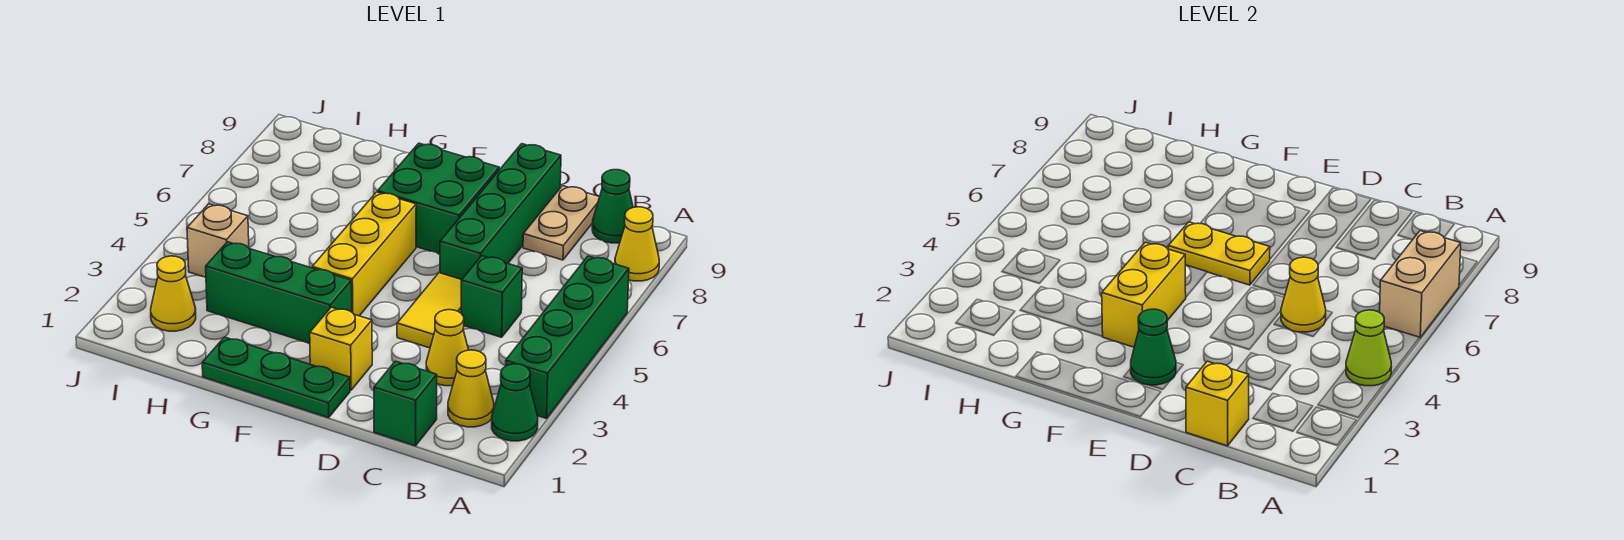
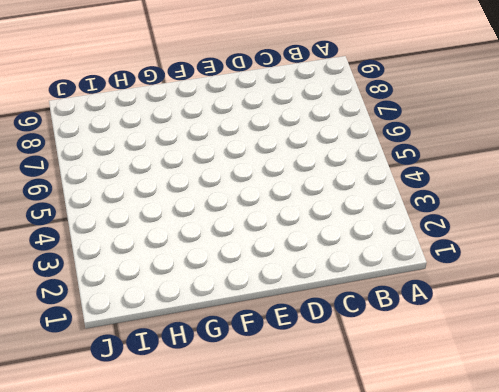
none -> green 1x1 cone [492,364,538,441]
none -> green 1x4 brick [506,256,629,419]
none -> yellow 1x1 cone [615,207,659,281]

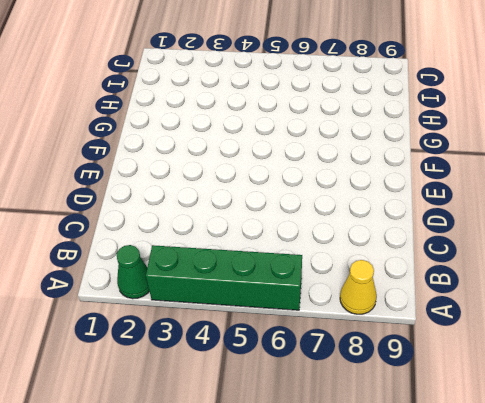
none -> yellow 1x1 cone [448,350,494,427]
none -> green 1x1 cone [592,170,633,243]
none -> green 1x1 brick [374,361,437,446]

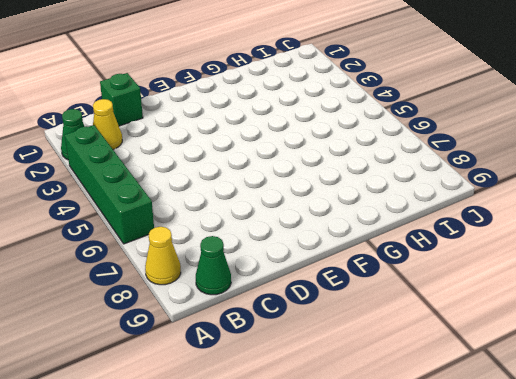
none -> yellow 1x1 cone [426,310,468,386]
none -> green 1x1 brick [461,256,522,337]
none -> tan 1x2 plate [523,186,599,260]

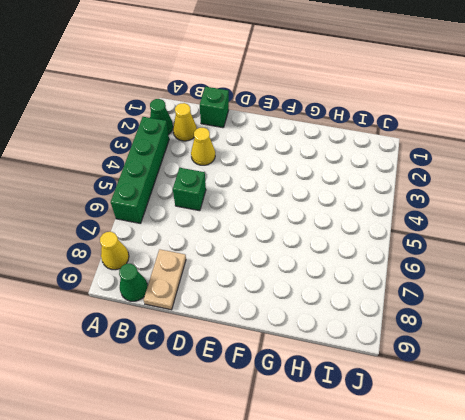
none -> yellow 1x2 tile [397,273,461,348]
none -> green 1x4 brick [440,144,561,280]
none -> green 1x3 plate [202,337,350,418]

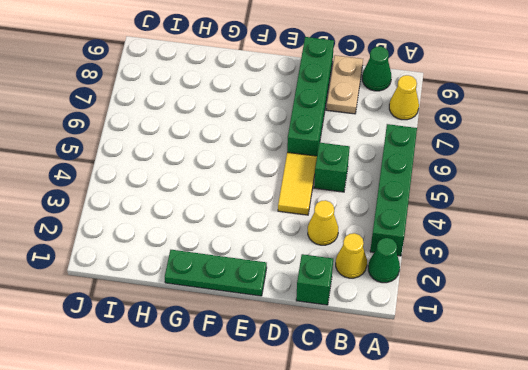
none -> yellow 1x1 brick [310,307,372,390]
none -> green 2x2 brick [378,143,499,254]
none -> green 1x3 brick [206,242,352,343]

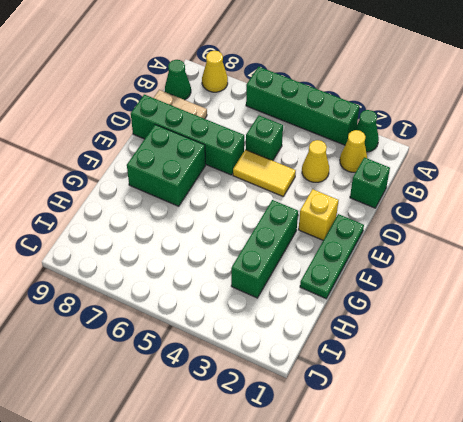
none -> yellow 1x3 brick [312,192,416,316]
none -> yellow 1x1 cone [151,256,196,331]
none -> tan 1x1 brick [187,204,249,277]

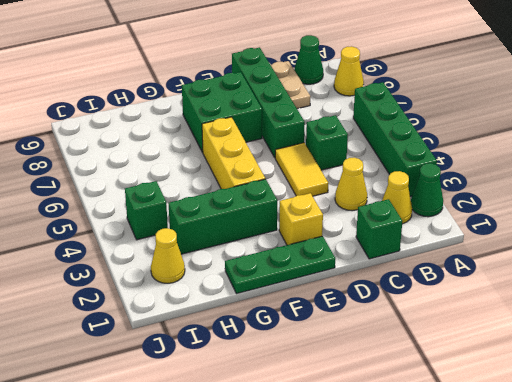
green 1x1 brick [125,181,168,240] -> tan 1x1 brick [187,204,249,277]
none -> lime 1x1 cone [1346,310,1391,386]
none -> tan 1x2 brick [1380,231,1461,338]
none -> yellow 1x1 brick [1186,361,1249,446]

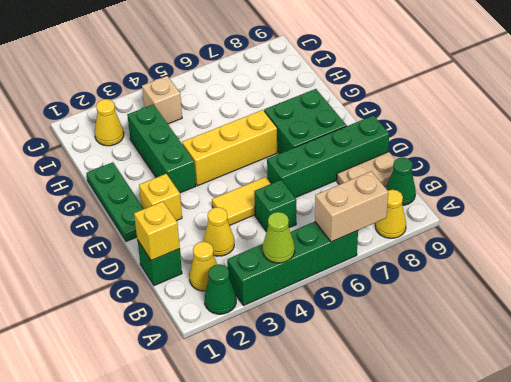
none -> yellow 1x1 cone [1281,257,1326,332]
none -> green 1x1 cone [1131,309,1176,385]
none -> yellow 1x2 plate [1168,222,1270,285]

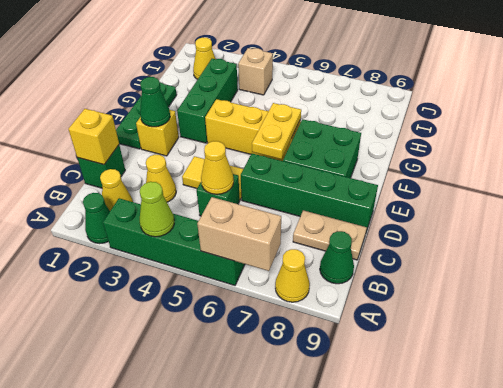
none -> yellow 1x2 brick [1102,242,1186,347]

